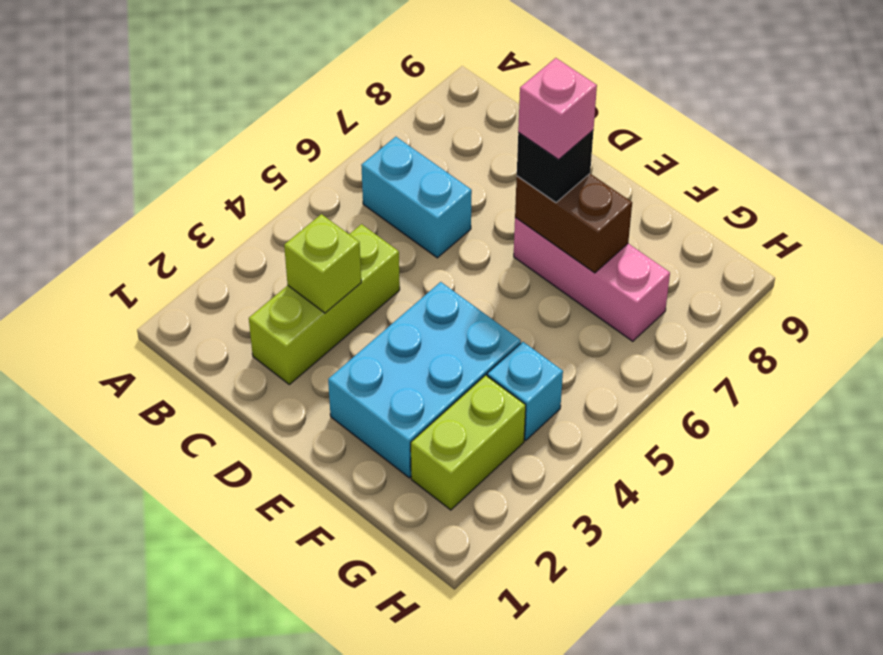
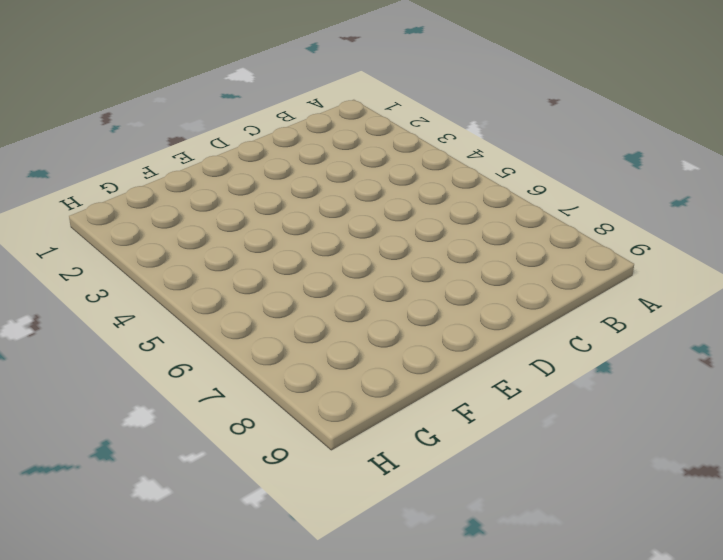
none -> cyan 1x2 brick [361,137,472,258]
none -> lime 1x3 brick [249,224,400,384]

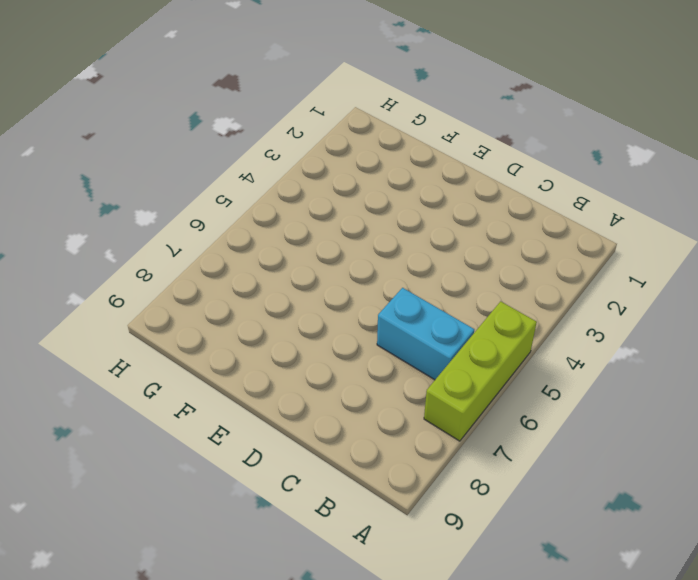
lime 1x3 brick [424,301,537,441] -> lime 1x3 brick moved to [249,224,400,384]
none -> cyan 2x3 brick [328,282,521,478]
none -> pink 1x3 brick [514,218,670,341]

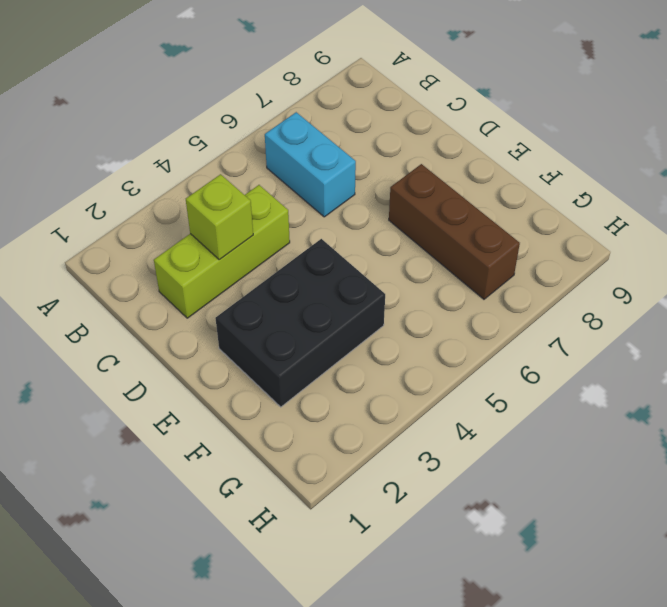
black 2x3 brick [215,239,385,407] -> cyan 2x3 brick [328,282,521,478]
brown 1x3 brick [389,164,520,299] -> pink 1x3 brick [514,218,670,341]
none -> lime 1x2 brick [411,375,526,510]
none -> cyan 1x1 brick [487,342,563,440]

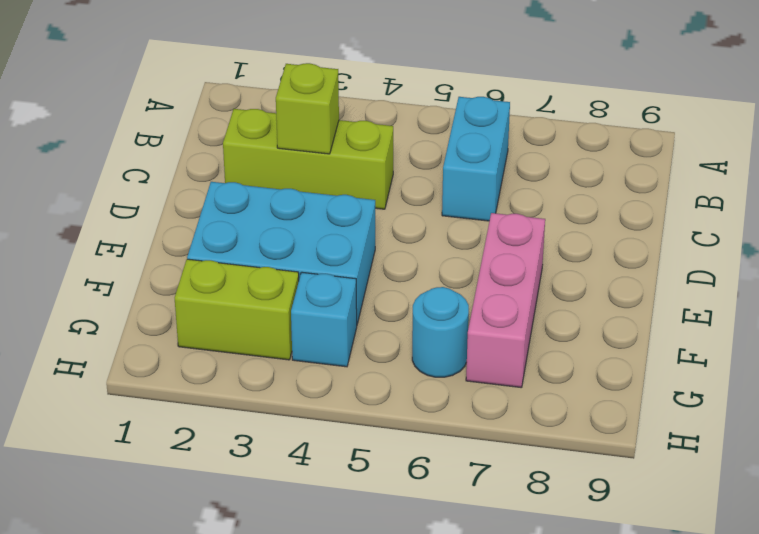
cyan 1x1 round brick [412,287,469,377] -> none
none -> brown 1x2 brick [515,174,632,273]
none -> black 1x1 brick [517,131,593,203]

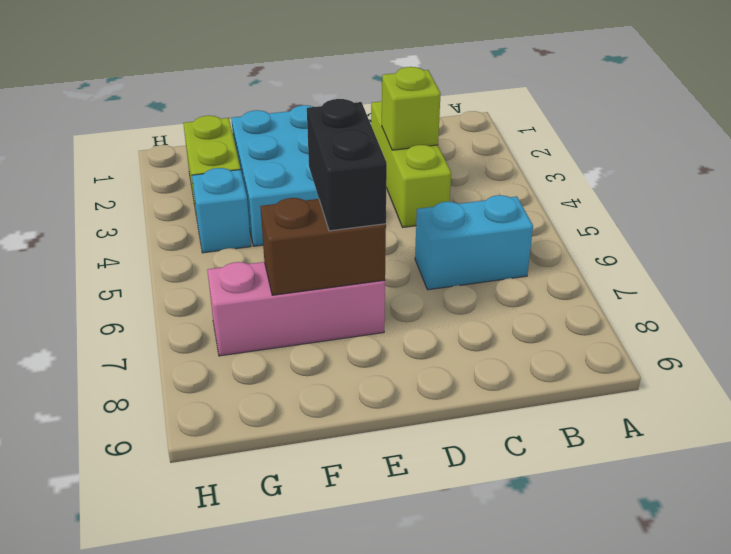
black 1x2 brick [307,99,387,231] -> black 1x1 brick [517,131,593,203]
none -> pink 1x1 brick [518,58,597,159]

